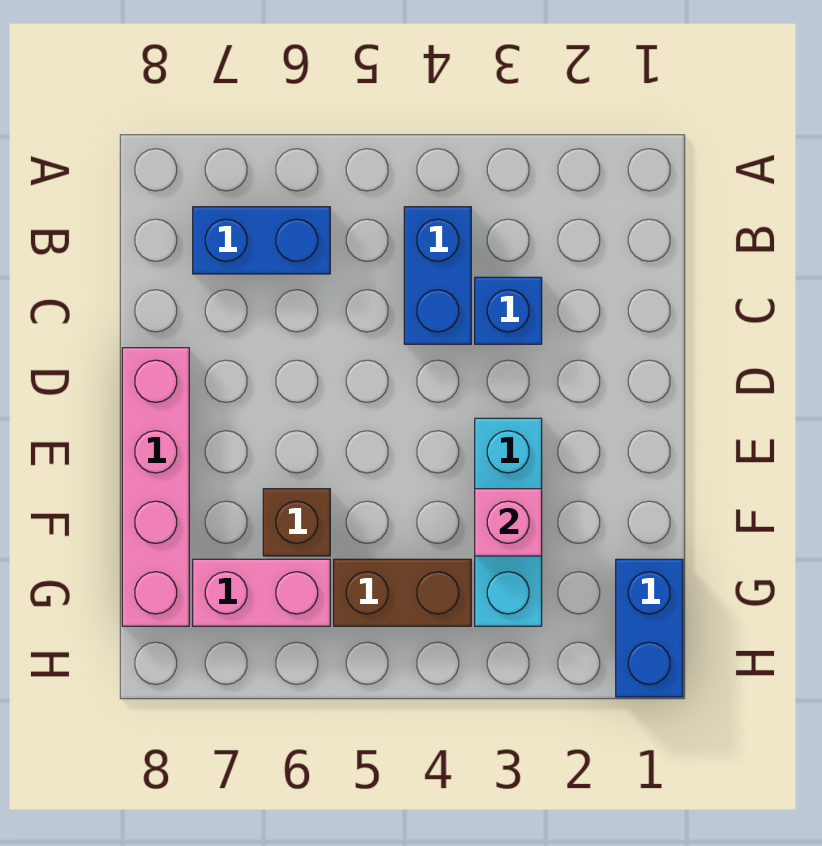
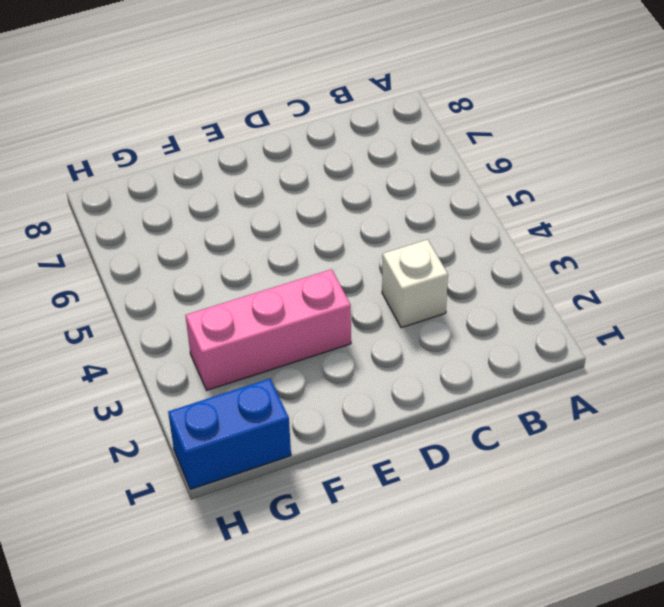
white 1x1 brick [382,239,448,328] -> blue 1x1 brick [475,277,542,344]
pink 1x3 brick [186,269,351,390] -> cyan 1x3 brick [475,418,542,626]
none -> blue 1x2 brick [404,207,471,344]
none -> blue 1x2 brick [193,207,330,274]

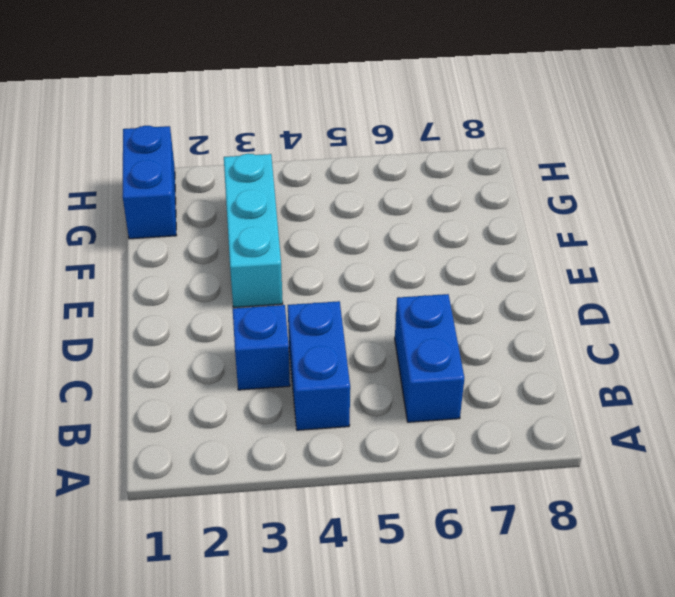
blue 1x2 brick [395,294,464,422] -> blue 1x2 brick turned to [193,207,330,274]
none -> pink 1x4 brick [122,348,189,626]
none -> brown 1x1 brick [263,489,330,556]

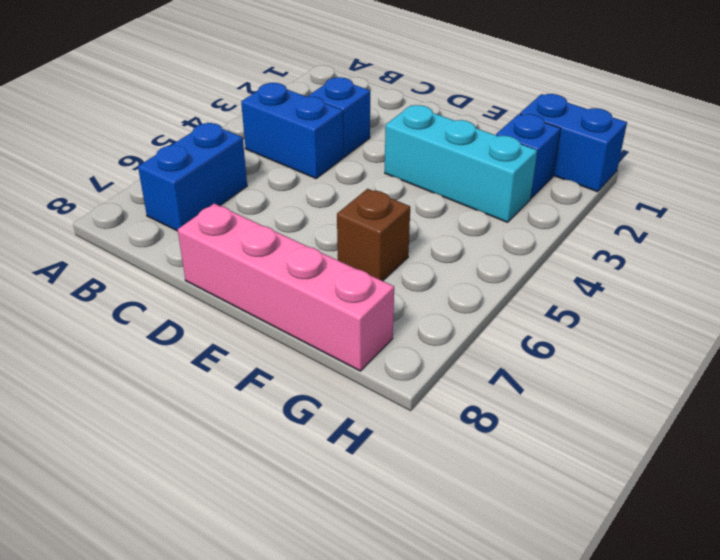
blue 1x1 brick [496,114,561,198] -> none
none -> brown 1x2 brick [334,559,471,626]
none -> pink 1x2 brick [193,559,330,626]

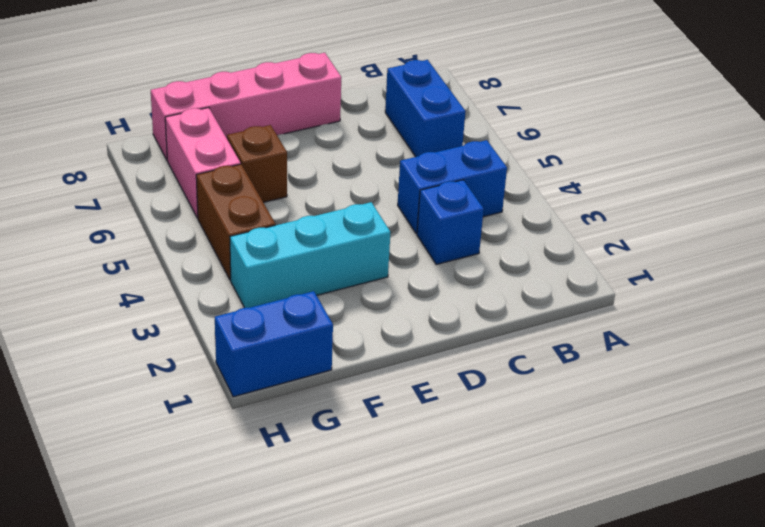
none -> pink 1x1 brick [475,489,542,556]

